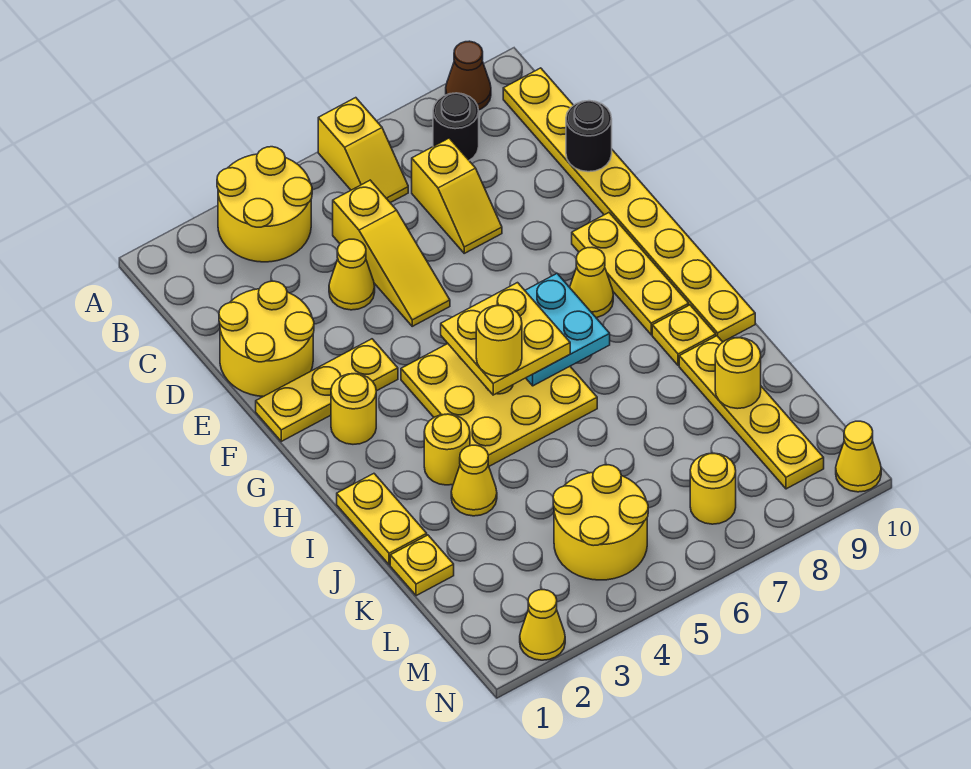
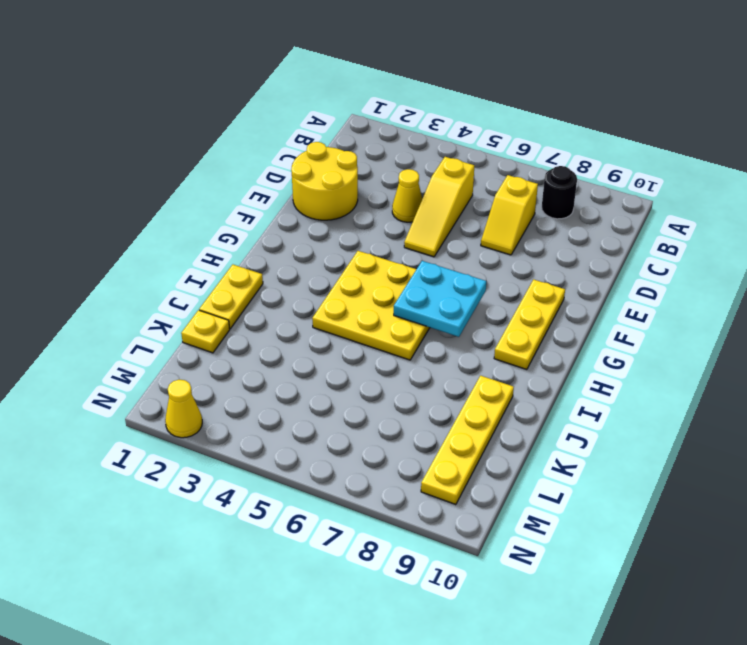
none -> yellow 2x2 round brick [217,147,312,262]
none -> yellow 1x2 slope [318,98,408,203]
none -> brown 1x1 cone [446,41,491,110]

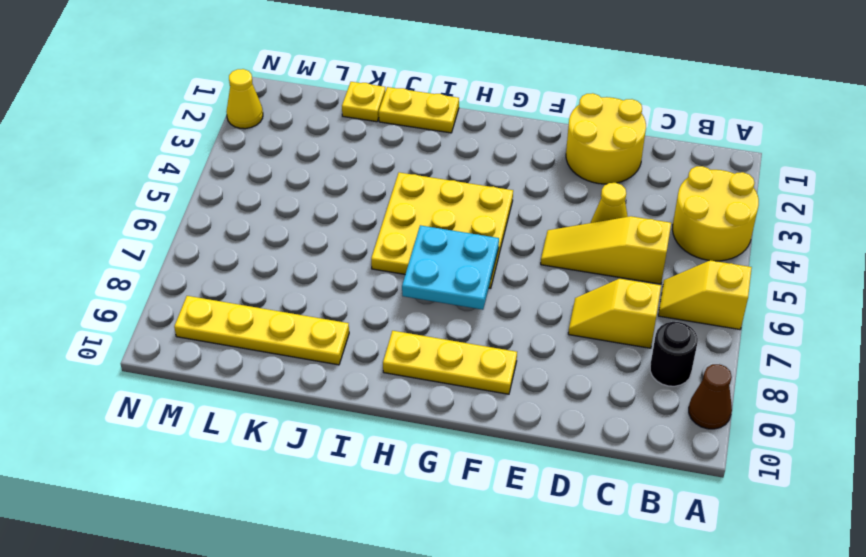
none -> yellow 1x8 plate [503,68,755,342]
none -> yellow 1x3 plate [256,339,398,441]
none -> yellow 1x1 round brick [331,374,376,444]

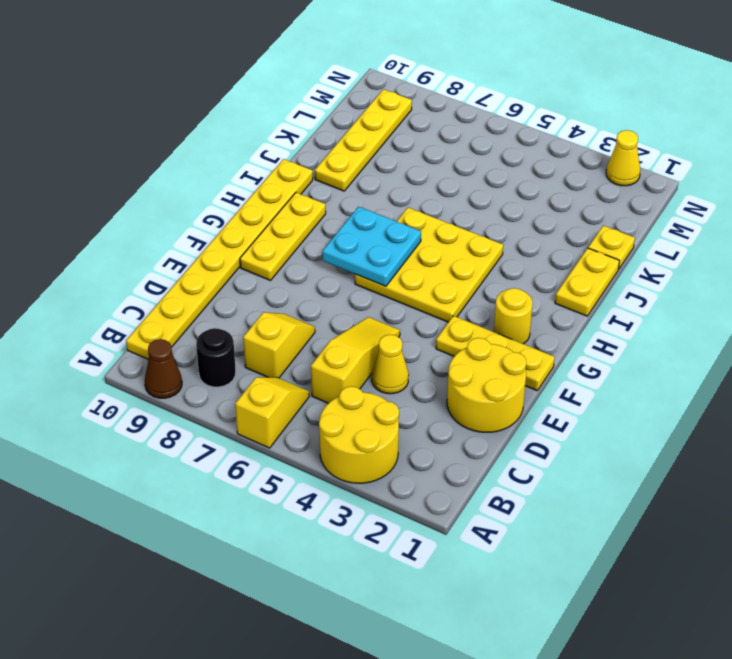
none -> yellow 1x1 cone [570,248,613,318]
none -> yellow 1x1 round brick [424,414,470,485]
none -> yellow 1x1 plate [652,305,716,366]

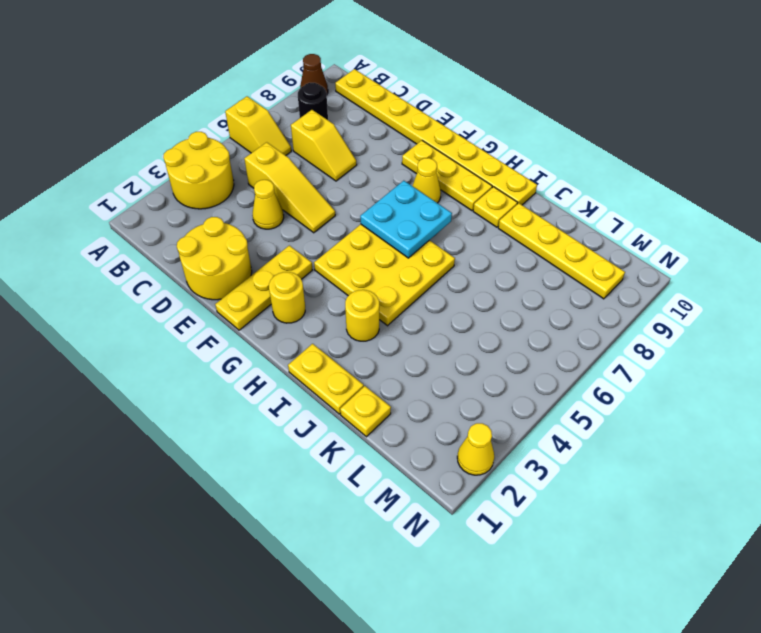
none -> yellow 1x1 cone [451,445,497,516]
none -> yellow 2x2 round brick [553,465,648,580]
none -> yellow 1x1 round brick [690,453,736,524]

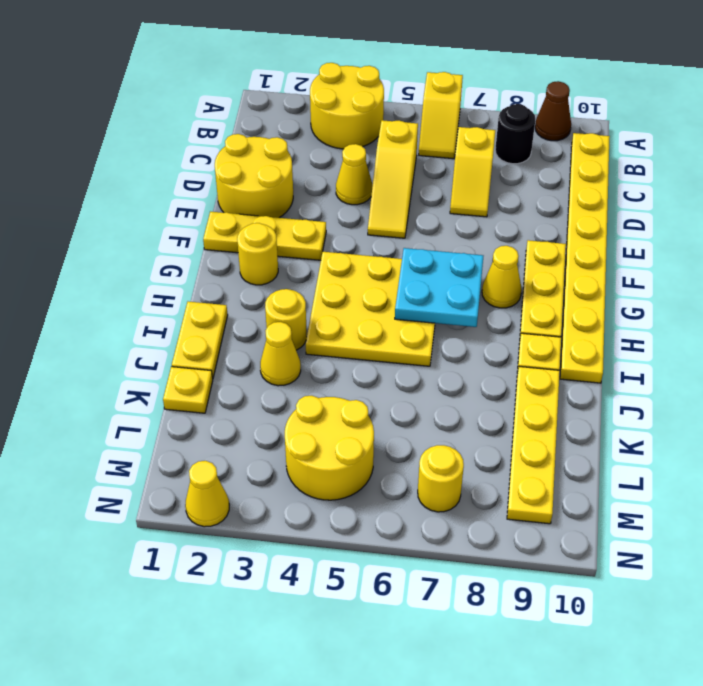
none -> yellow 1x1 cone [836,421,881,492]
none -> black 1x1 round brick [566,101,612,172]
none -> yellow 1x1 round brick [715,338,761,409]

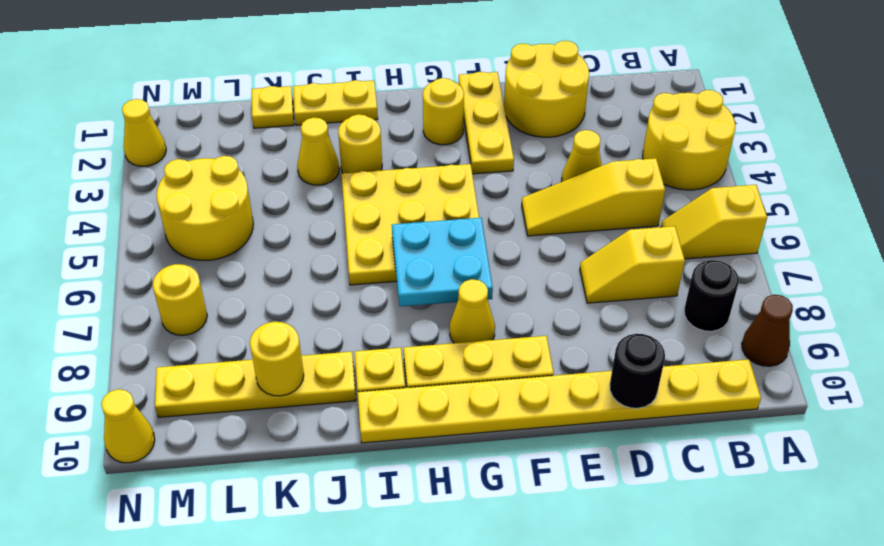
none -> yellow 2x2 plate [441,283,570,395]
none -> yellow 1x1 round brick [476,305,522,376]

